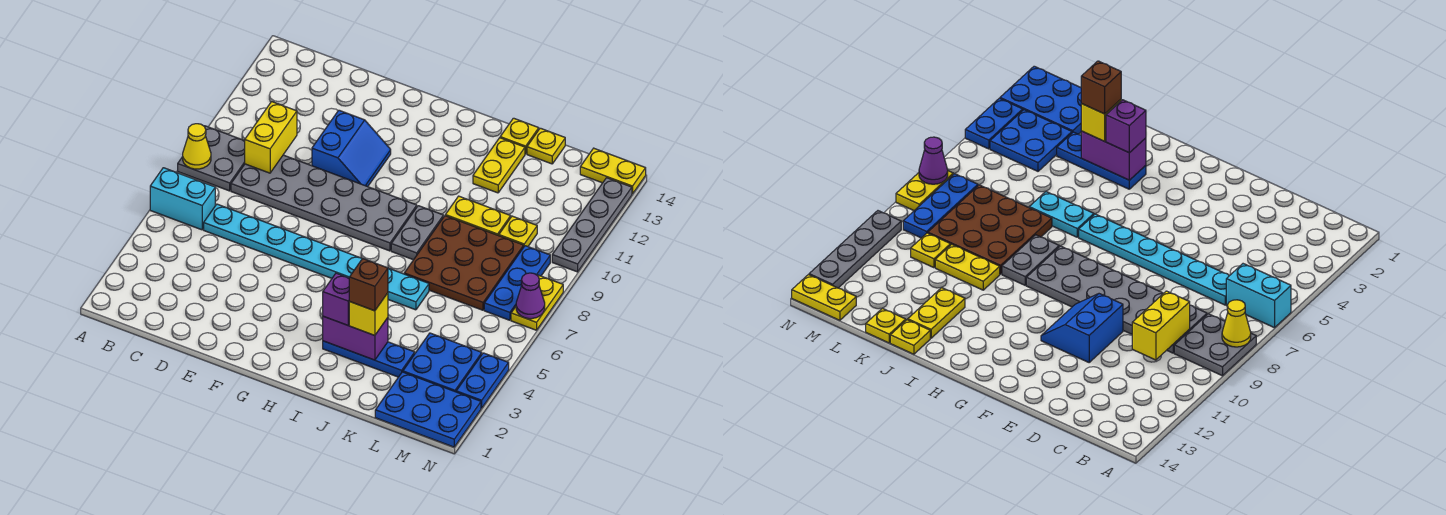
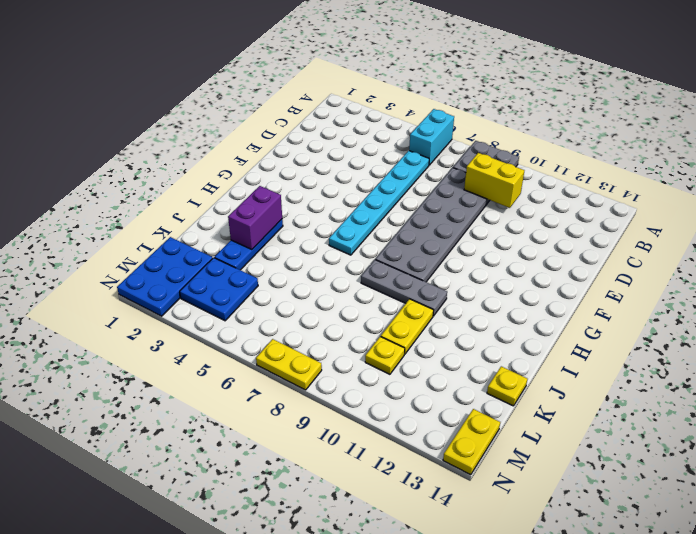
grey 1x3 plate [361,260,447,316] -> grey 1x2 plate [391,206,443,260]
none -> blue 2x2 slope [312,110,391,187]
none -> cyan 1x2 plate [388,268,429,310]
none -> brown 3x3 plate [404,216,524,310]

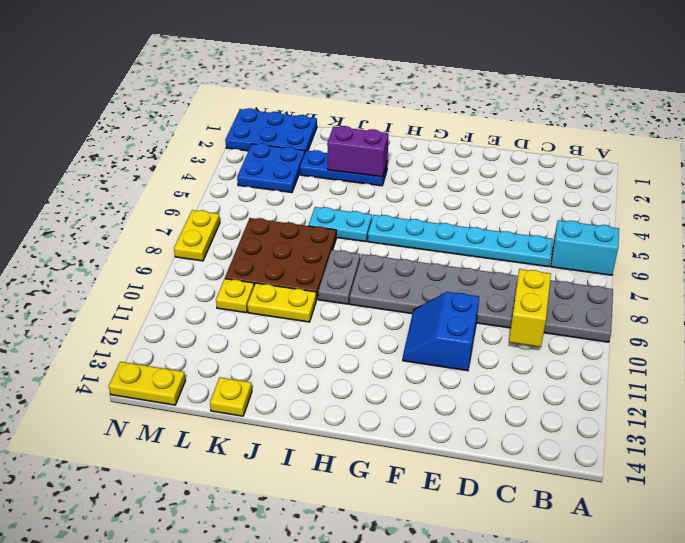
none -> yellow 1x2 plate [473,138,525,193]
none -> yellow 1x1 plate [500,118,539,154]
none -> blue 1x3 plate [484,246,550,320]

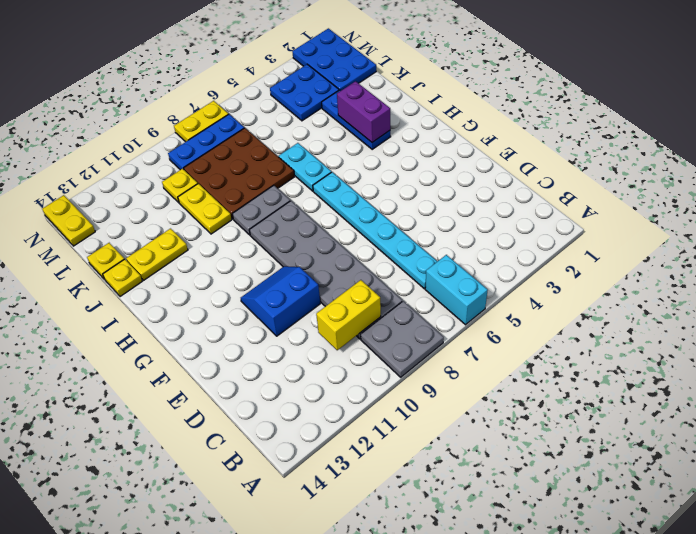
none -> blue 1x2 plate [456,353,509,408]
none -> grey 1x4 plate [552,178,632,272]
none -> yellow 1x1 cone [183,124,211,169]

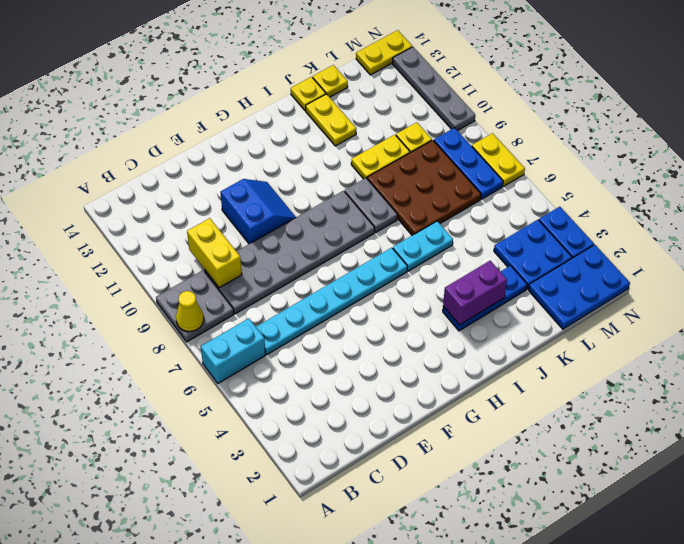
none -> purple 1x1 cone [516,273,545,319]
none -> purple 1x1 brick [323,273,350,325]
none -> yellow 1x1 brick [349,293,388,336]

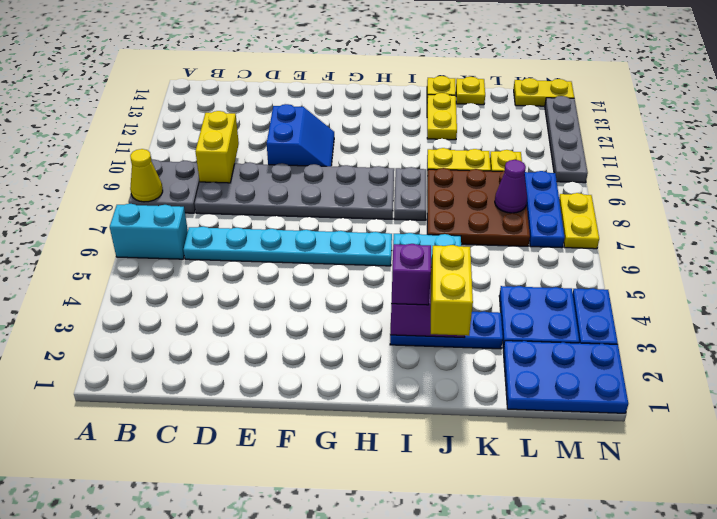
yellow 1x2 brick [431,245,473,336] -> yellow 1x1 brick [349,293,388,336]
purple 1x1 cone [495,160,527,213] -> purple 1x1 cone moved to [516,273,545,319]
none -> brown 1x1 brick [349,259,388,311]

